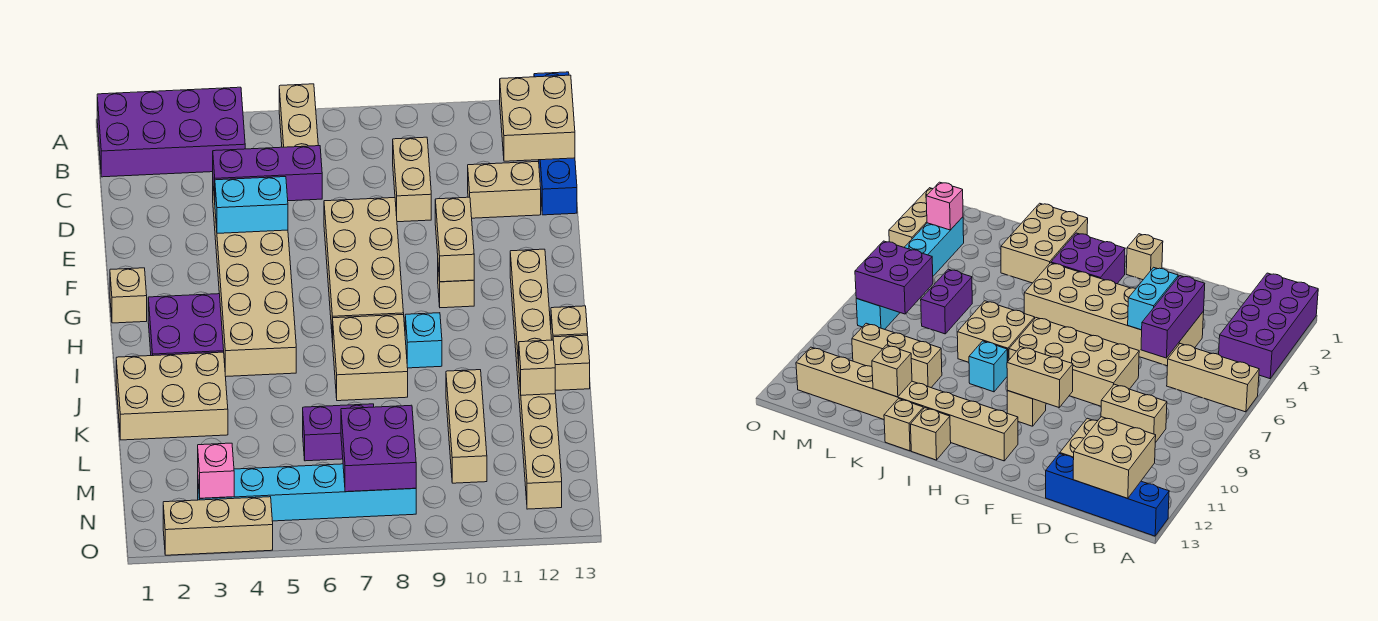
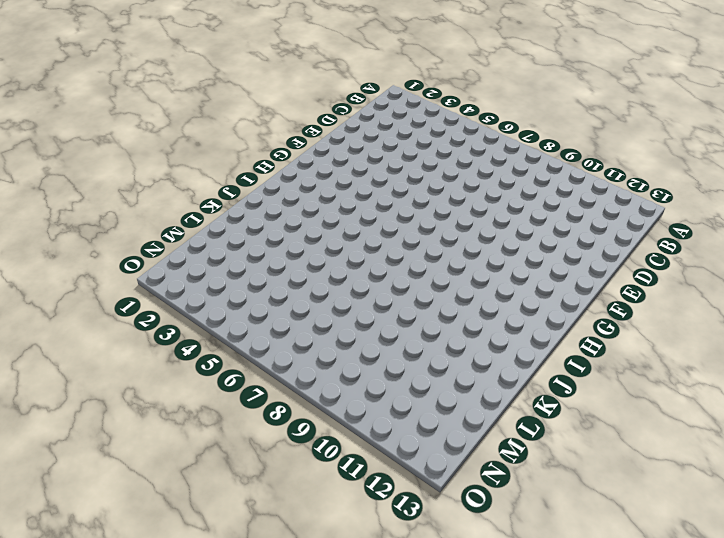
none -> purple 2x4 brick [97,87,245,177]
none -> tan 1x3 brick [279,84,318,147]
none -> blue 1x4 brick [534,72,577,215]

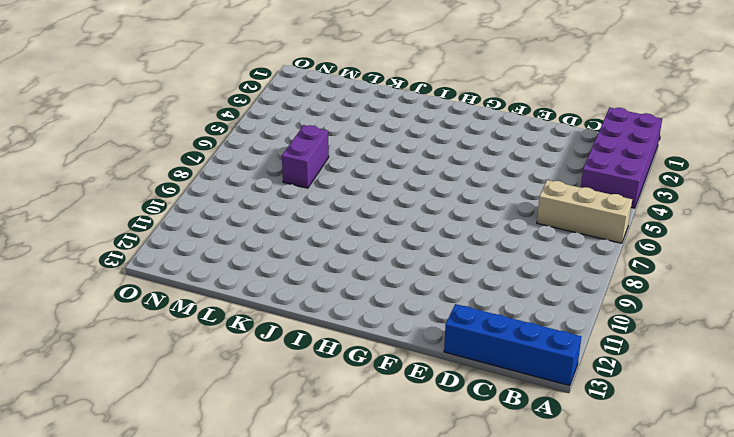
none -> tan 1x2 brick [393,137,431,222]
none -> tan 2x6 brick [213,186,296,377]
none -> tan 1x2 brick [468,161,541,218]

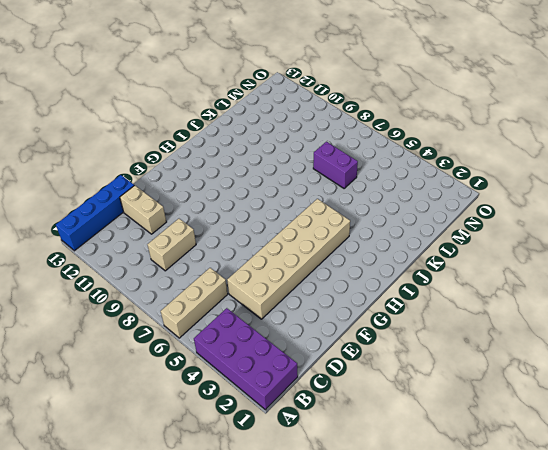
none -> tan 2x4 brick [324,198,404,342]
none -> tan 1x1 brick [110,268,147,323]
none -> tan 1x1 brick [438,267,474,308]

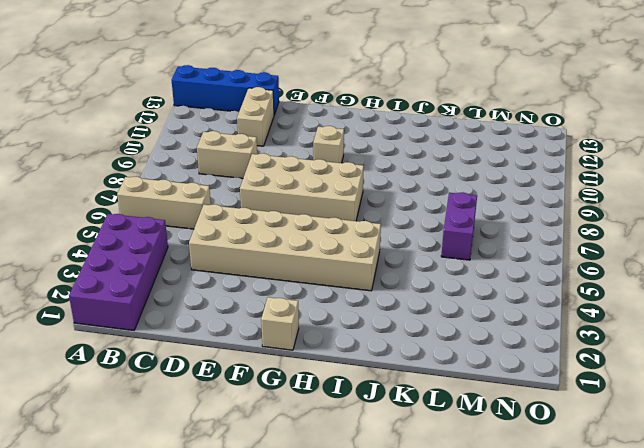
none -> tan 1x8 brick [510,249,562,509]
none -> purple 2x2 brick [148,294,224,356]
none -> tan 2x2 brick [333,315,408,401]

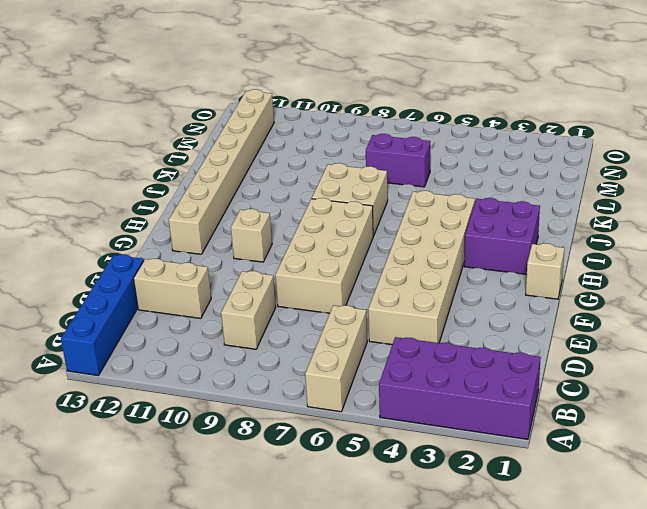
none -> cyan 1x1 brick [405,313,442,368]
none -> tan 1x1 brick [551,306,588,340]
none -> tan 2x3 brick [116,352,228,440]

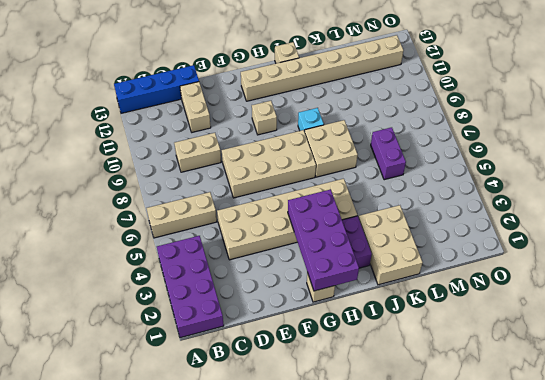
purple 2x4 brick [288,189,359,291] -> none
none -> tan 1x1 brick [553,335,590,390]
none -> tan 1x3 brick [446,370,487,483]
none -> cyan 1x6 brick [198,464,416,521]

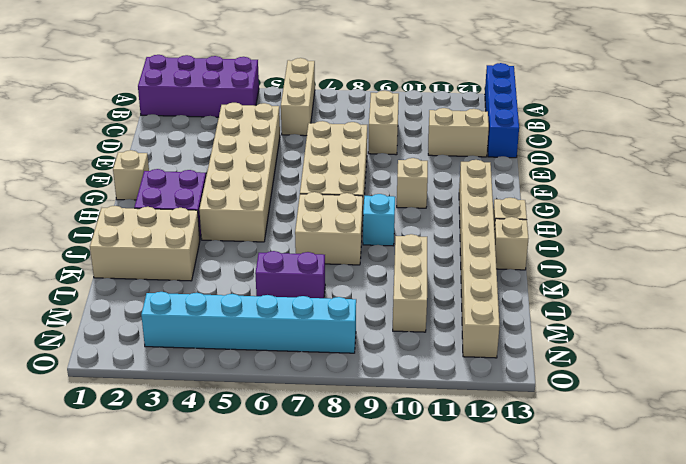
none -> tan 1x3 brick [163,497,273,555]
none -> tan 2x2 brick [500,75,575,161]
none -> purple 1x3 brick [213,146,322,201]

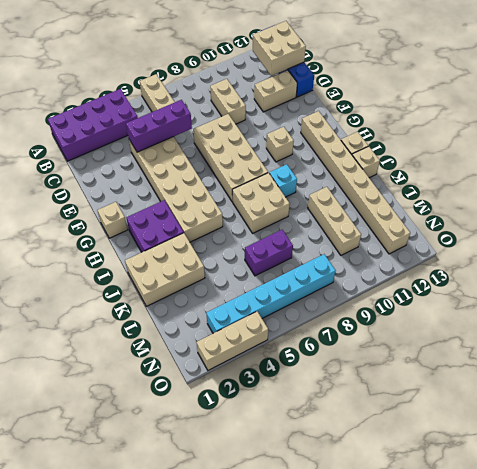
none -> cyan 1x2 brick [215,177,288,233]
none -> tan 1x2 brick [435,197,474,282]
none -> tan 1x1 brick [519,340,555,395]

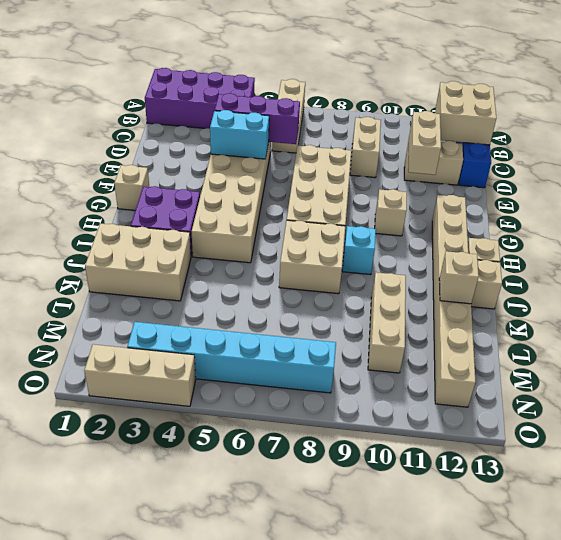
tan 1x2 brick [408,111,441,175] -> tan 1x2 brick moved to [435,197,474,282]
none -> purple 1x2 brick [303,404,374,461]
none -> purple 2x2 brick [341,405,416,492]
none -> pink 1x1 brick [198,443,234,498]

